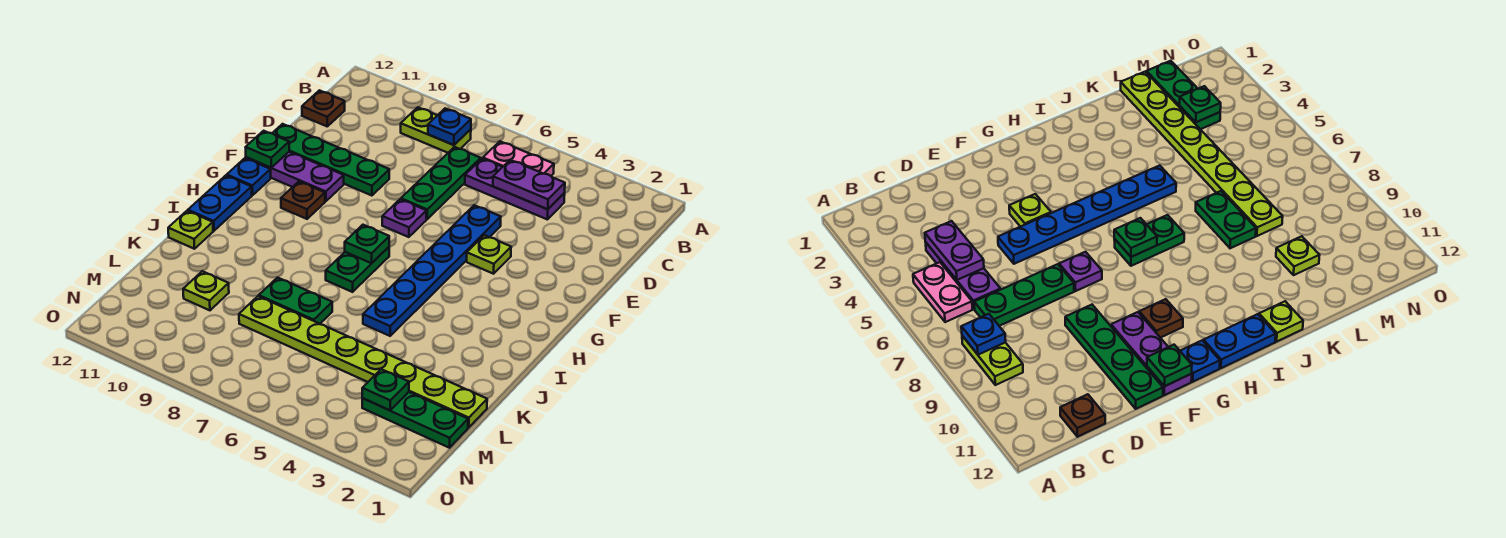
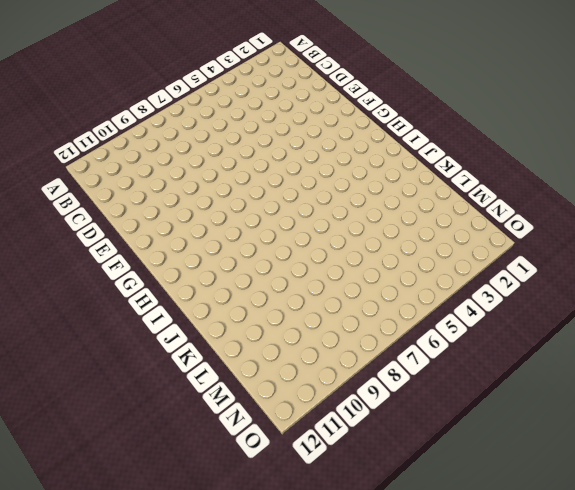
none -> pink 1x2 plate [483,141,554,176]
none -> lime 1x2 plate [401,107,471,153]
none -> purple 1x3 plate [465,159,565,219]

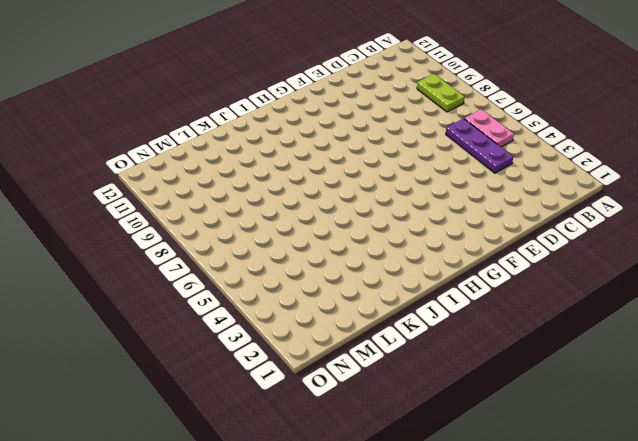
none -> green 1x3 plate [401,147,481,219]
none -> brown 1x1 plate [302,90,345,126]
none -> blue 1x6 plate [363,205,501,336]

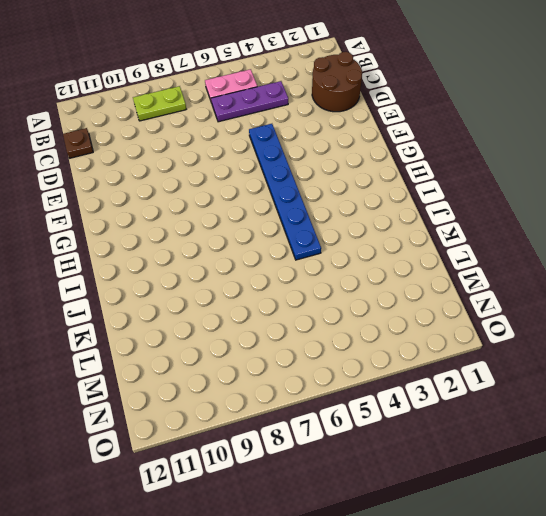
brown 2x2 round brick [312,52,362,112] -> none
none -> green 1x3 plate [401,147,481,219]
none -> green 1x4 plate [272,124,389,196]
none -> lime 1x1 plate [467,235,511,274]

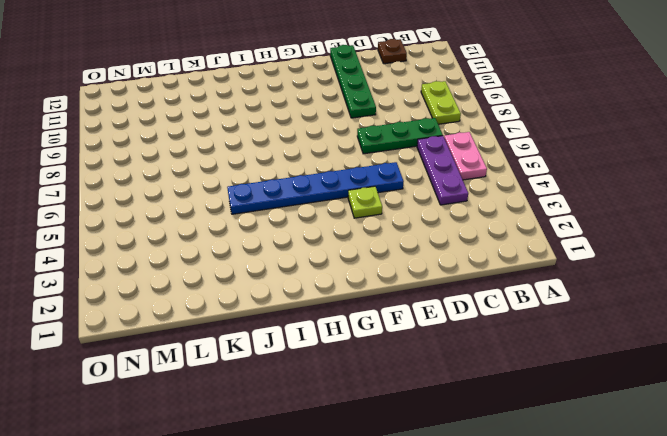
none -> purple 1x1 plate [382,199,427,237]
none -> purple 1x3 plate [246,152,344,201]
none -> brown 1x1 plate [281,181,325,219]

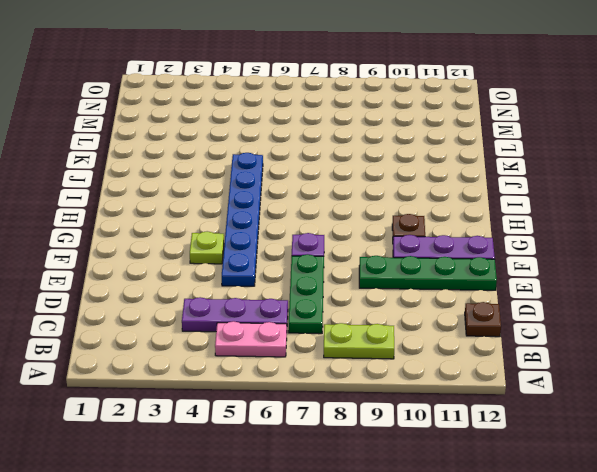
none -> blue 1x1 plate [227,158,271,195]
none -> green 1x2 plate [326,247,389,292]
none -> blue 1x2 plate [188,175,252,231]

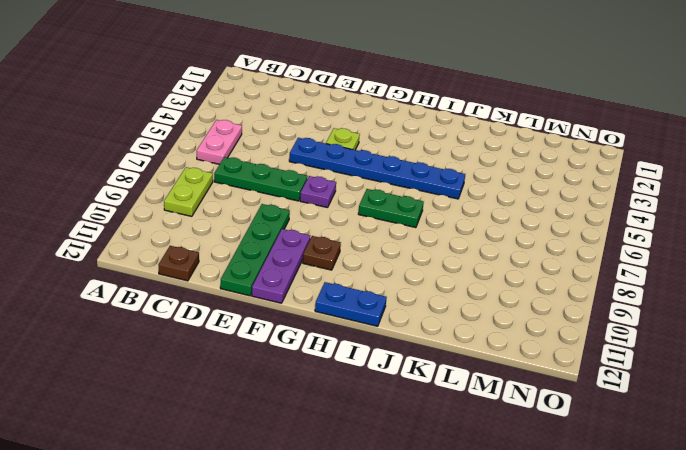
none -> purple 1x3 plate [465,159,565,219]
none -> blue 1x1 plate [227,158,271,195]
none -> lime 1x1 plate [168,211,213,249]

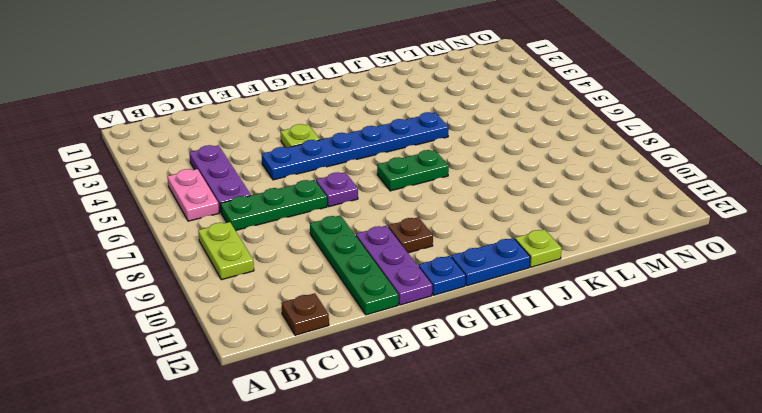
none -> green 1x2 plate [259,277,332,324]
none -> lime 1x8 plate [239,296,487,427]
none -> lime 1x1 plate [183,271,229,310]

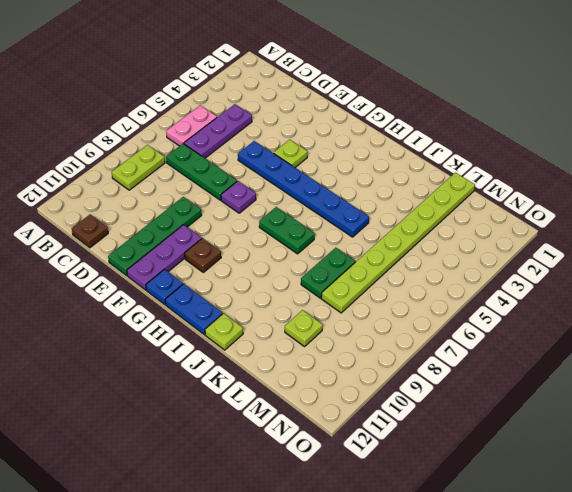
none -> green 1x3 plate [362,392,468,448]
none -> blue 1x1 plate [428,108,471,145]
none -> purple 1x2 plate [493,160,565,209]

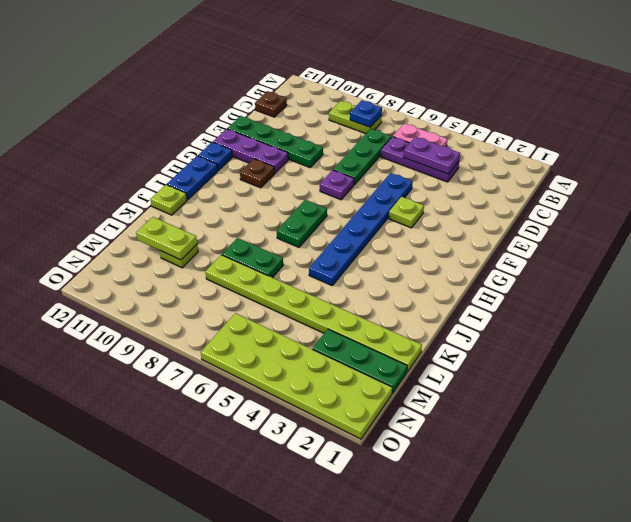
lime 1x2 plate [136,217,197,260] -> none
lime 2x6 plate [201,313,392,439] -> none
none -> green 1x1 plate [246,131,289,168]
none -> green 1x1 plate [345,225,389,263]
none -> green 1x1 plate [362,369,409,410]

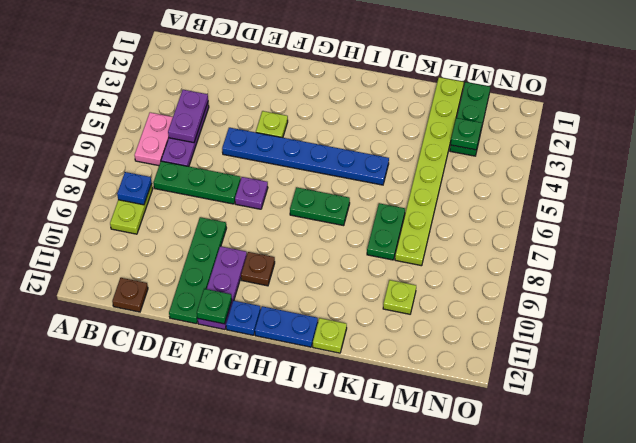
none -> green 1x1 plate [345,225,389,263]

